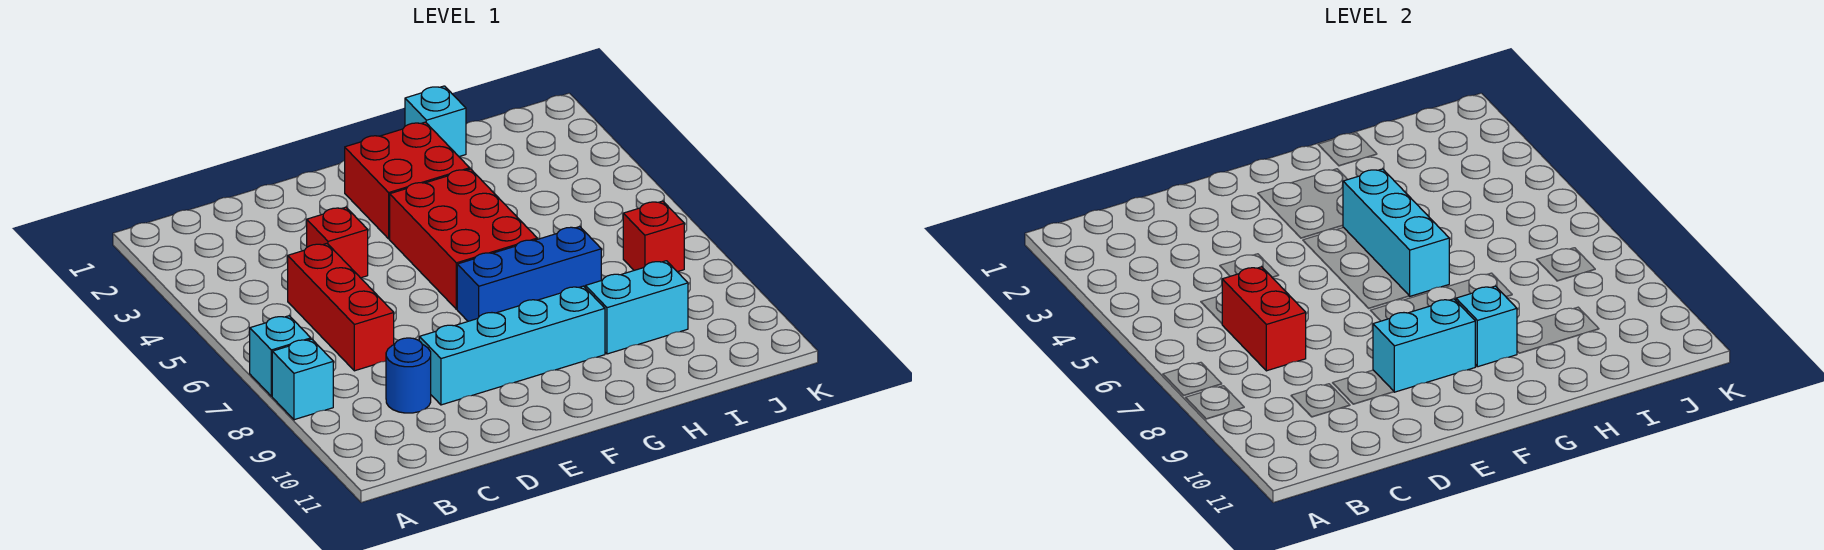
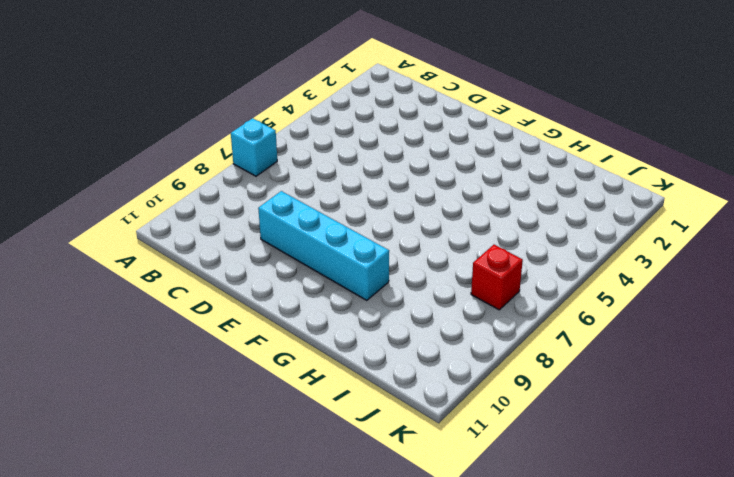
none -> cyan 1x1 brick [272,339,333,420]
none -> red 1x3 brick [288,244,394,371]
none -> blue 1x1 round brick [386,338,431,413]

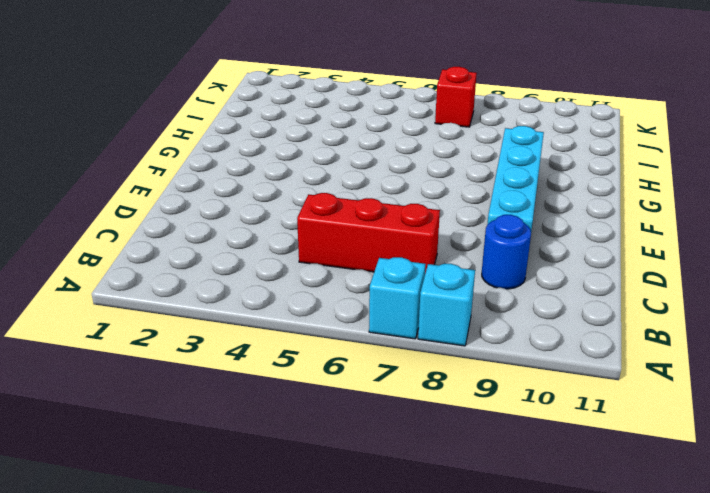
none -> red 1x1 brick [307,207,368,278]
none -> red 2x2 brick [345,122,470,239]
none -> red 2x3 brick [390,169,537,309]

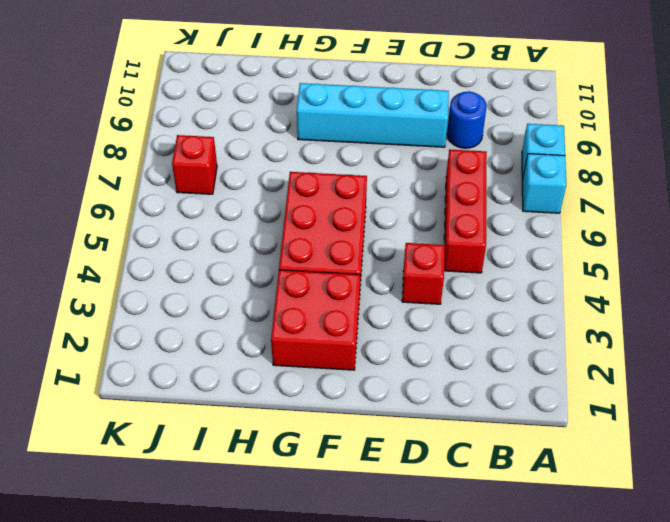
none -> blue 1x3 brick [457,227,601,321]
none -> cyan 1x1 brick [405,86,466,157]
none -> cyan 1x2 brick [585,261,688,354]

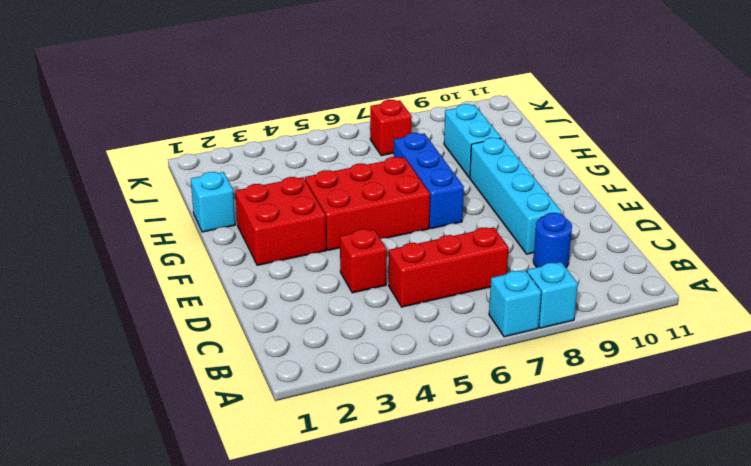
none -> red 1x2 brick [1222,267,1306,371]
none -> cyan 1x2 brick [1373,299,1475,392]
none -> cyan 1x3 brick [1343,169,1449,296]

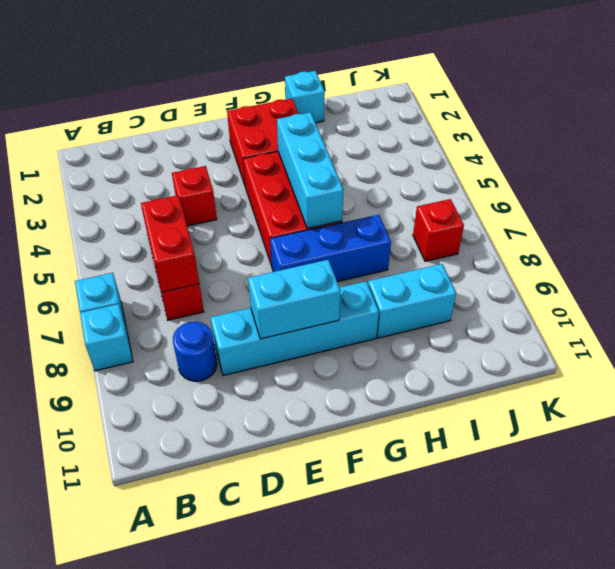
none -> cyan 1x1 brick [1456,286,1517,367]

